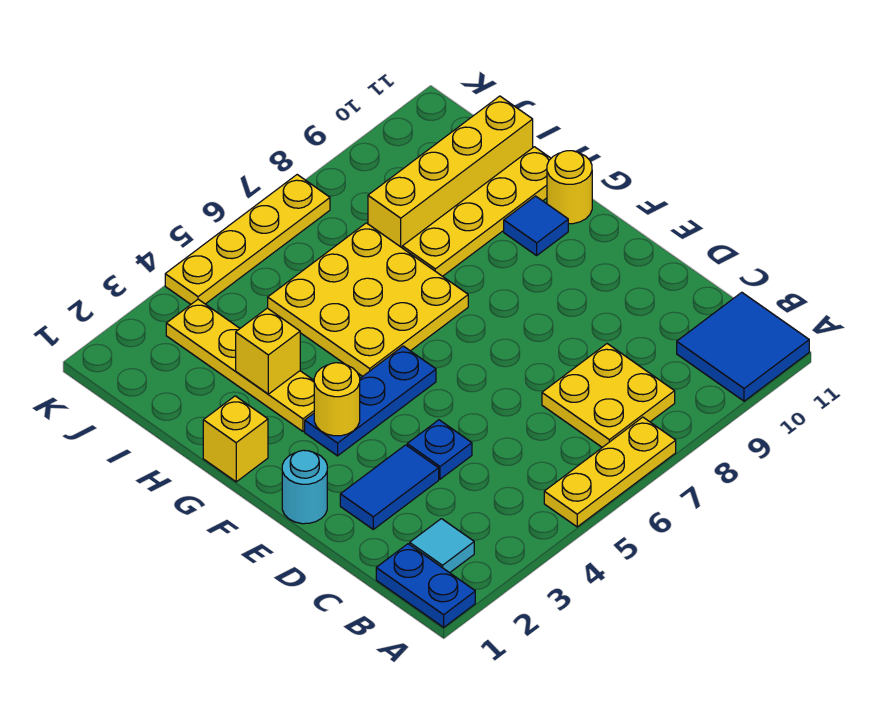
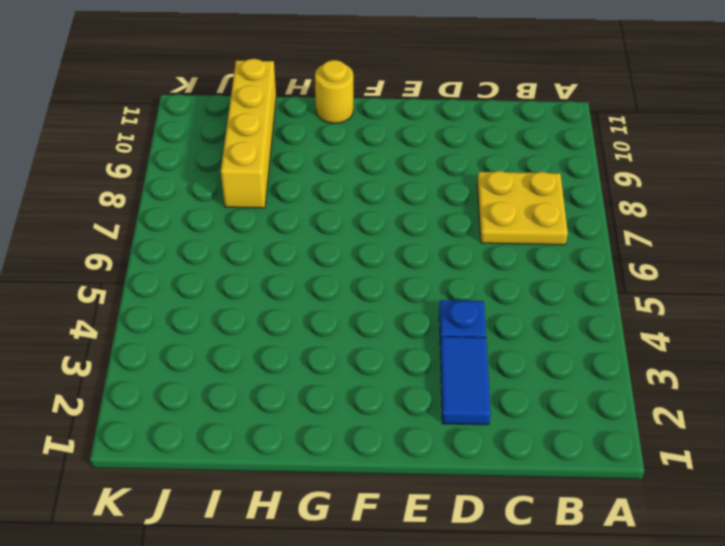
none -> blue 1x2 plate [376,544,475,627]
none -> yellow 1x3 plate [544,417,676,527]
none -> blue 2x2 tile [677,292,809,401]

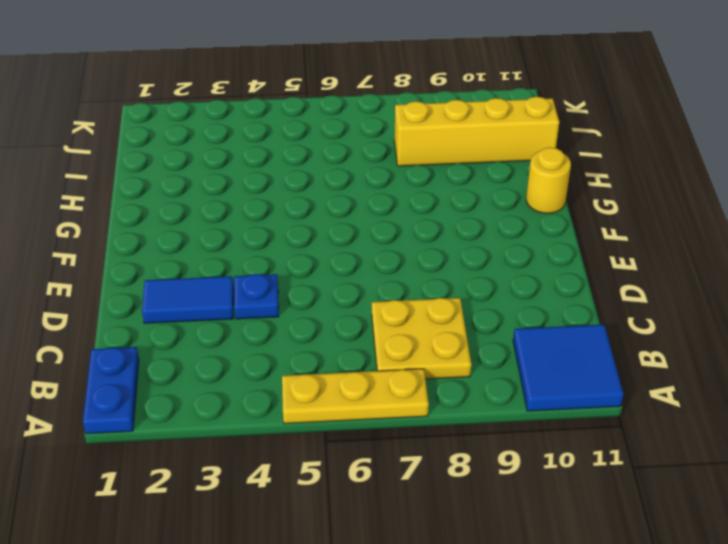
none -> cyan 1x1 tile [410,519,474,573]
none -> cyan 1x1 round brick [282,450,327,524]
none -> blue 1x3 plate [305,346,436,456]

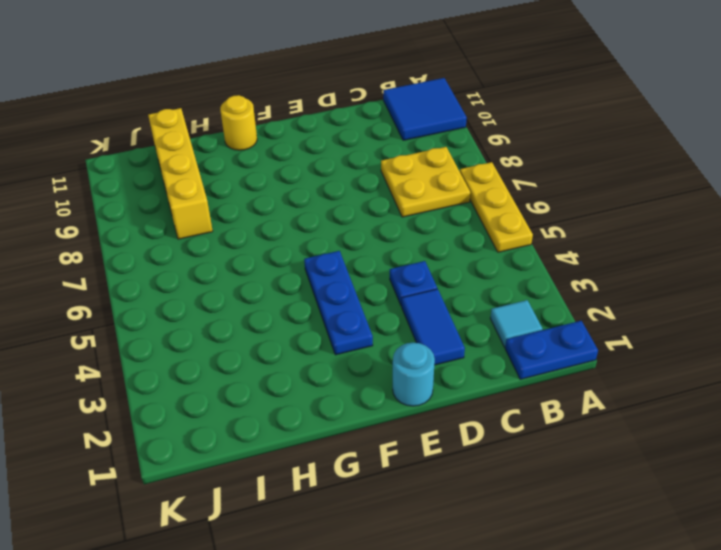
none -> yellow 1x1 brick [203,396,268,482]
none -> yellow 1x4 plate [166,299,314,431]
none -> yellow 3x3 plate [268,223,468,376]

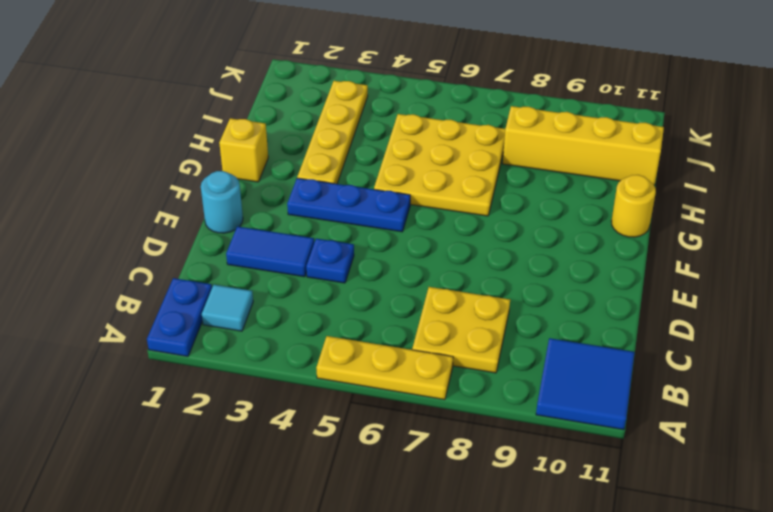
none -> blue 1x1 tile [504,196,568,255]
none -> yellow 1x4 plate [402,147,551,276]
none -> yellow 1x4 plate [165,175,330,304]

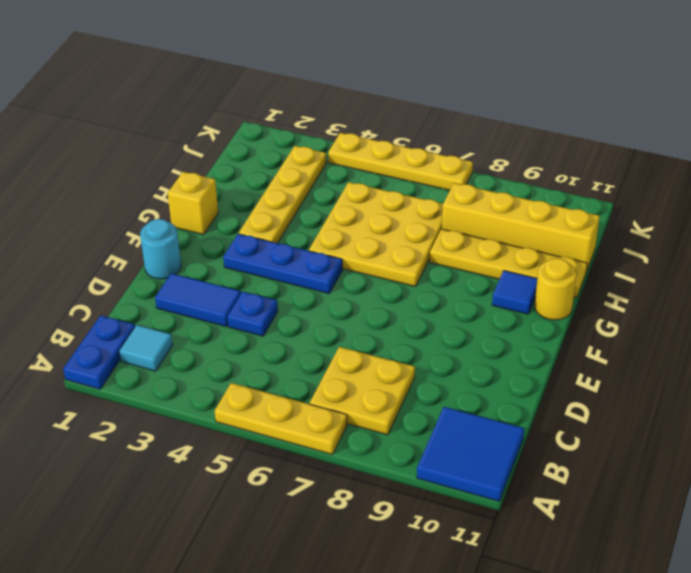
none -> yellow 1x1 round brick [314,363,360,436]
none -> yellow 1x1 brick [236,308,300,394]

